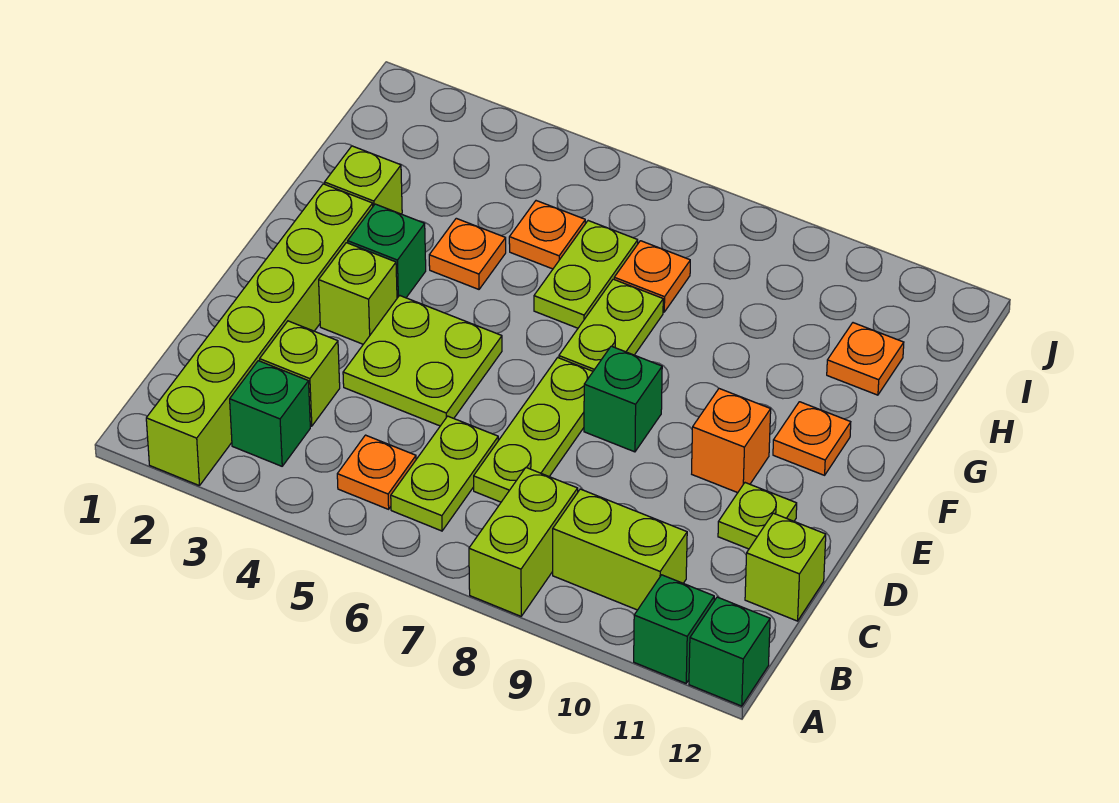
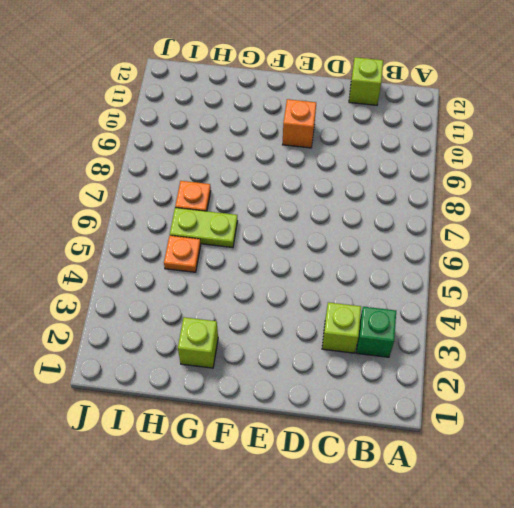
none -> lime 1x6 brick [146,184,373,486]
none -> lime 1x2 brick [469,468,578,616]
none -> green 1x1 brick [634,575,714,683]

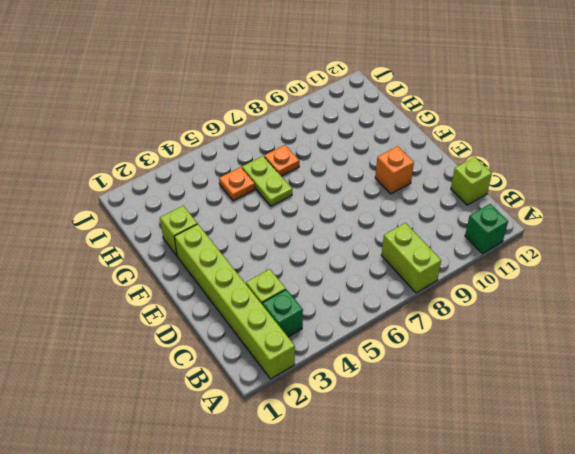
none -> green 1x1 brick [689,597,770,706]
none -> orange 1x1 plate [337,435,416,509]
none -> lime 1x2 plate [391,416,498,531]

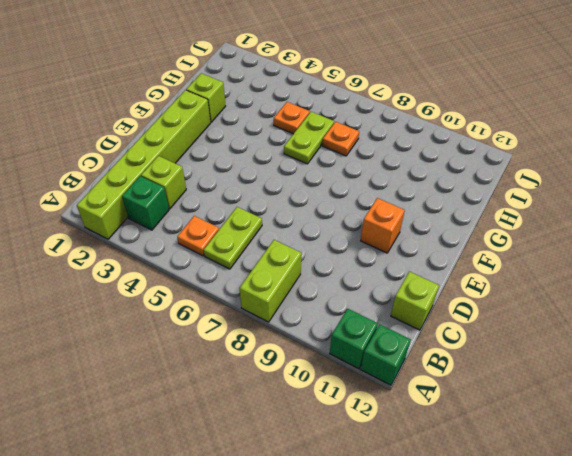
none -> lime 1x2 brick [553,489,687,610]
none -> lime 1x3 plate [474,358,593,502]
none -> lime 2x2 plate [343,295,502,426]

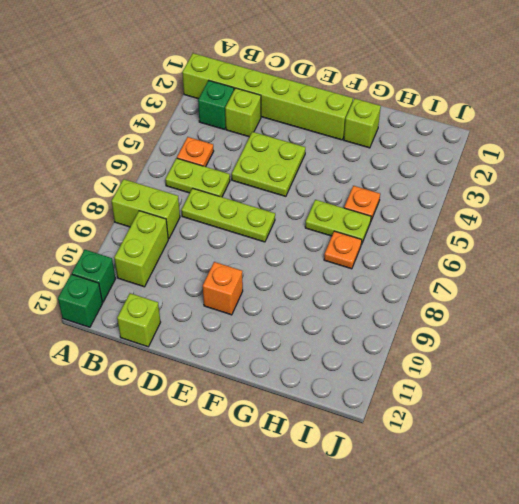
none -> lime 1x1 plate [718,483,797,549]
none -> lime 1x1 brick [319,243,397,344]
none -> green 1x1 brick [584,346,662,452]

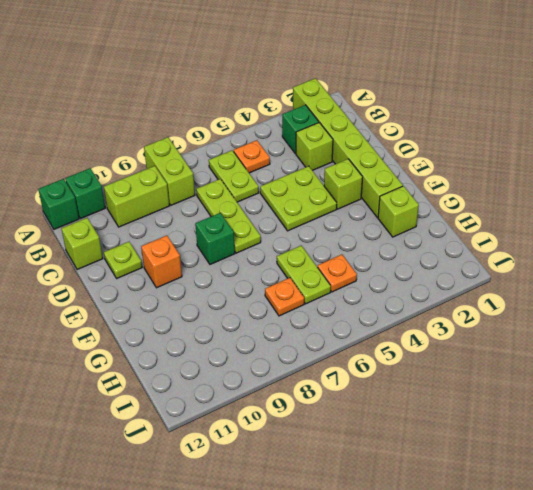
none -> green 1x1 brick [348,204,426,298]
none -> lime 1x2 plate [559,279,663,371]
none -> orange 1x1 plate [773,402,851,475]

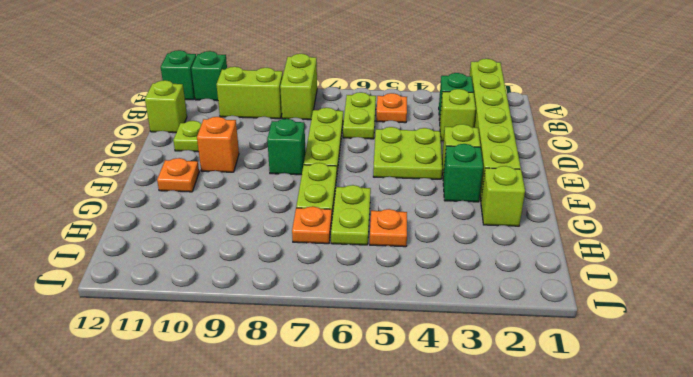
none -> orange 1x1 plate [429,218,506,289]
none -> orange 1x1 plate [827,323,904,395]

